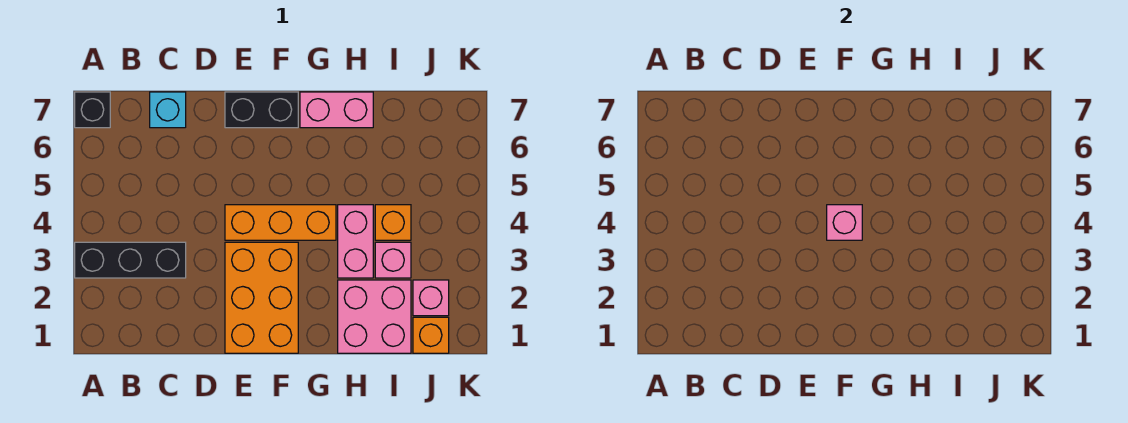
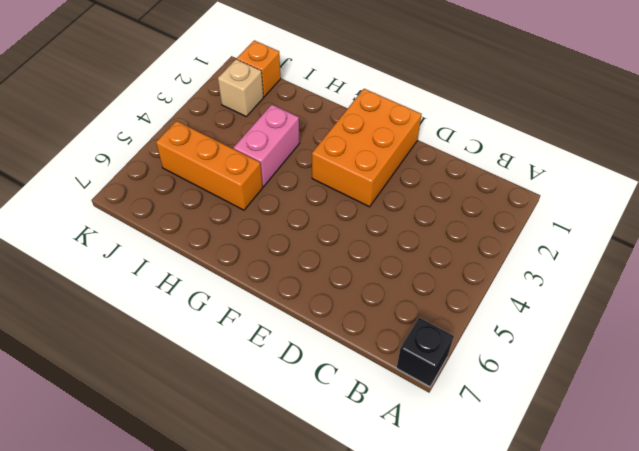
orange 1x3 brick [156,121,263,210] -> orange 1x3 brick moved to [225,205,336,240]
tan 1x1 brick [218,59,264,116] -> pink 1x1 brick [413,280,449,316]
none -> black 1x3 brick [75,242,186,278]
none -> cyan 1x1 brick [150,92,186,128]
none -> black 1x2 brick [225,92,298,128]

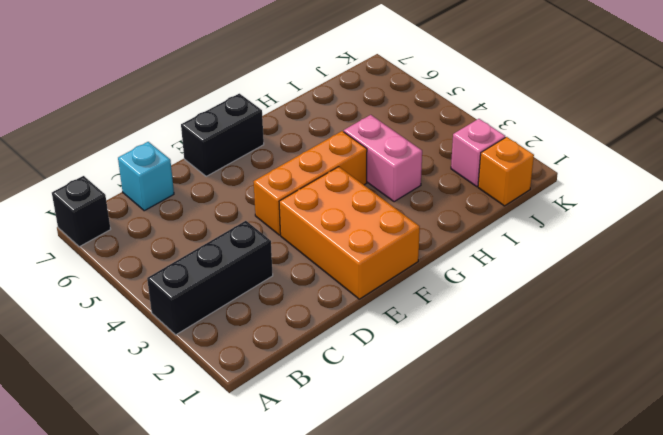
none -> pink 1x2 brick [300,92,373,128]
none -> pink 2x2 brick [338,280,411,353]
none -> pink 1x1 brick [375,242,411,278]

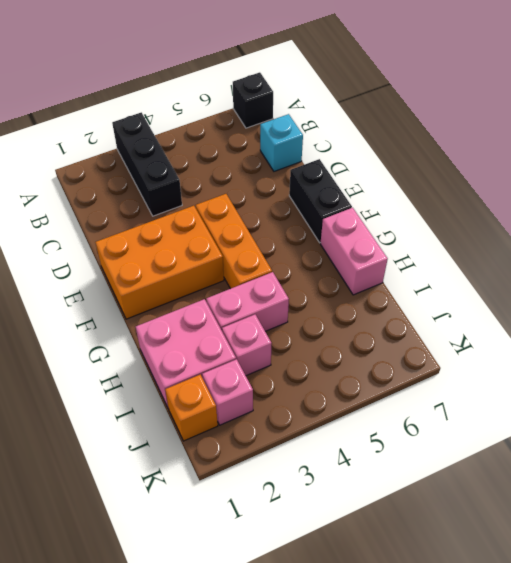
none -> orange 1x1 brick [375,205,411,240]
none -> pink 1x1 brick [827,205,862,240]

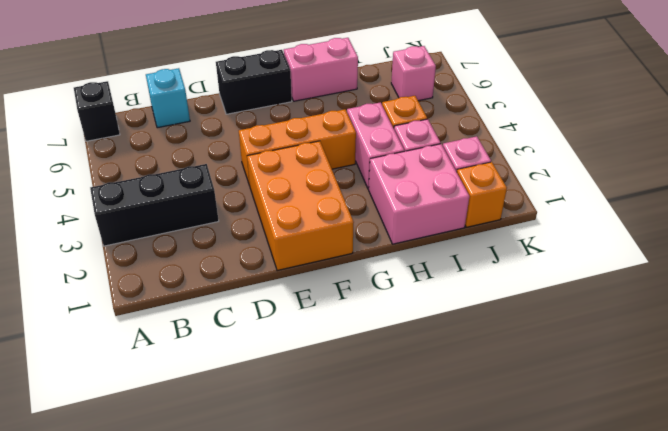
pink 1x1 brick [391,46,436,101] -> pink 1x1 brick moved to [827,205,862,240]

